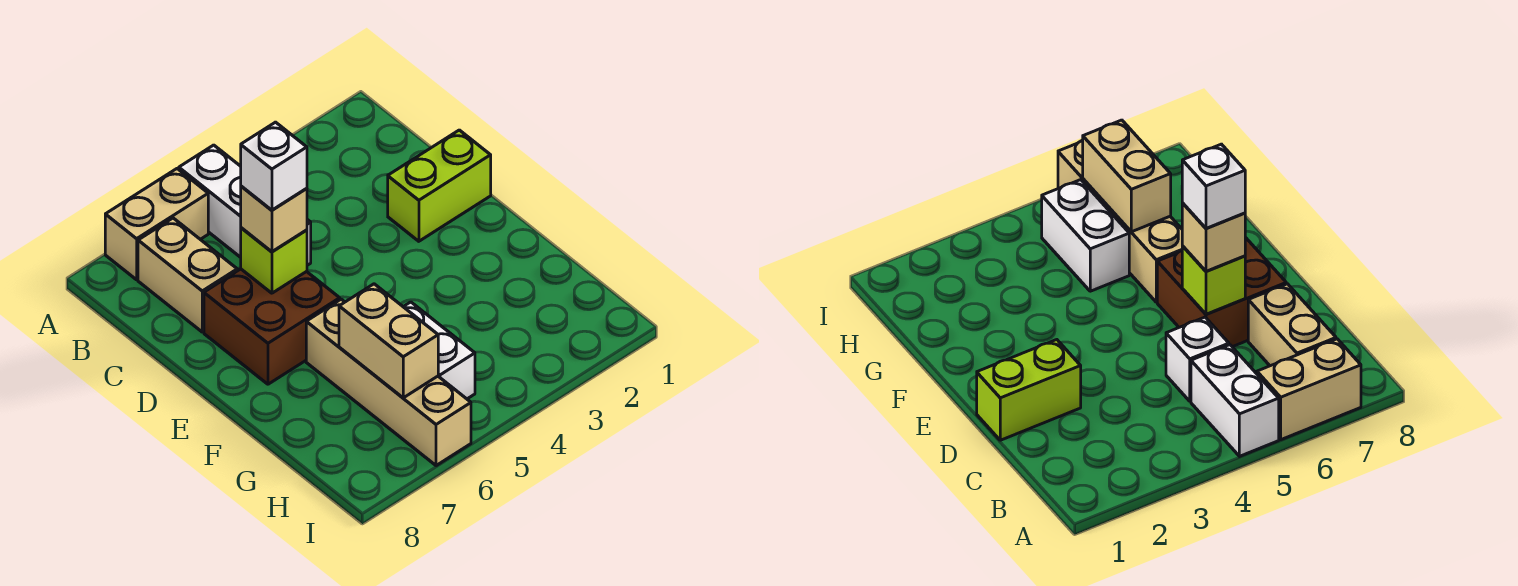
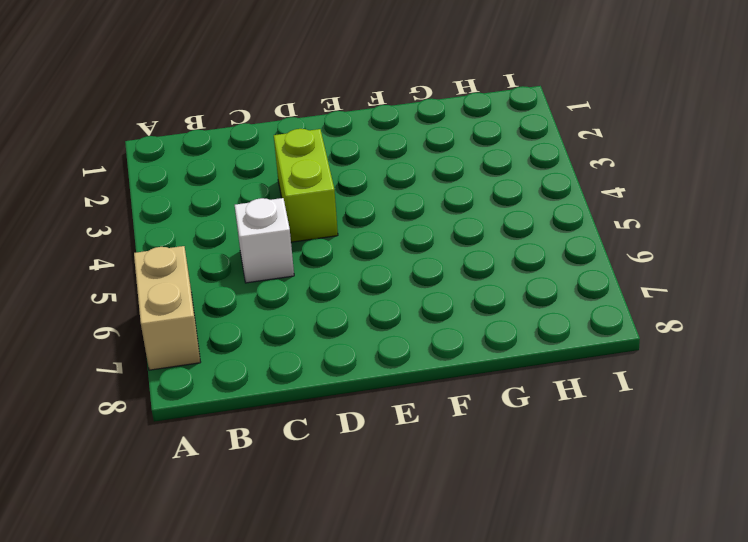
lime 1x2 brick [274,129,338,242] -> lime 1x2 brick moved to [388,130,491,241]
none -> white 1x2 brick [179,145,241,257]
none -> tan 1x2 brick [138,218,237,332]
none -> brown 2x2 brick [204,269,340,384]

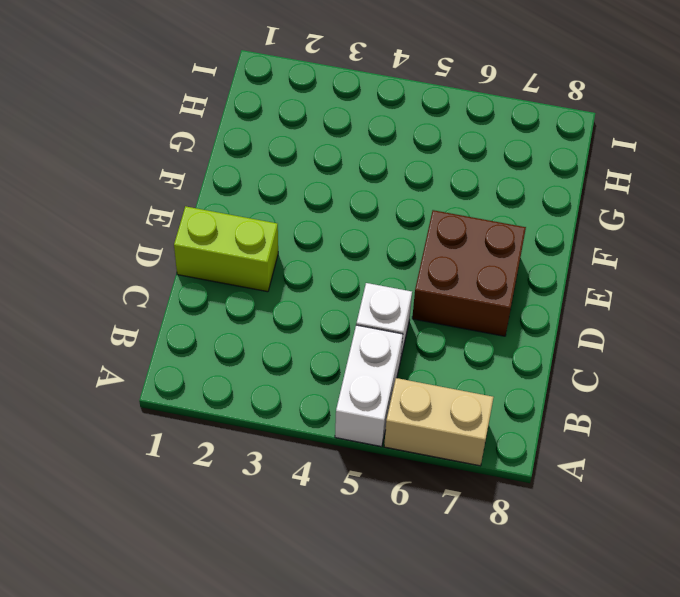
none -> tan 1x2 brick [138,218,237,332]
none -> tan 1x4 brick [306,299,471,466]
none -> white 1x2 brick [404,302,475,399]

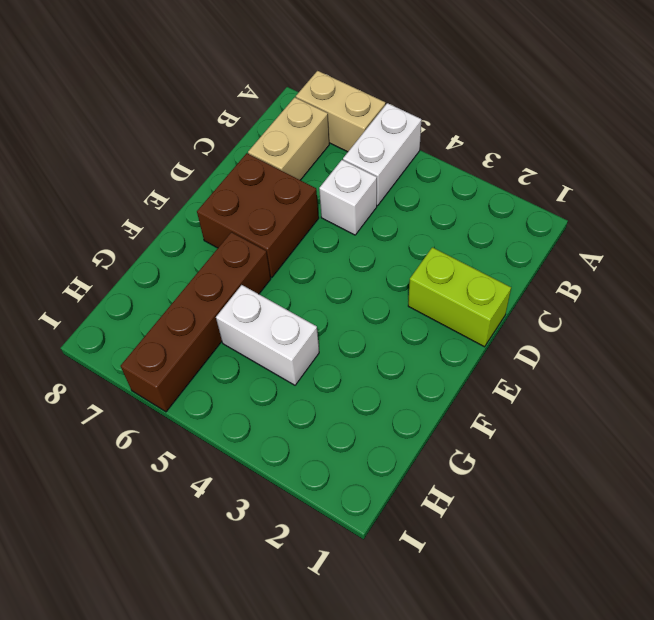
brown 1x4 brick [121,232,271,412] -> tan 1x4 brick [306,299,471,466]
white 1x2 brick [216,285,319,385] -> white 1x2 brick turned to [404,302,475,399]
none -> lime 1x1 brick [241,228,307,293]
none -> tan 1x2 brick [339,284,438,398]
none -> tan 1x1 brick [241,186,307,252]

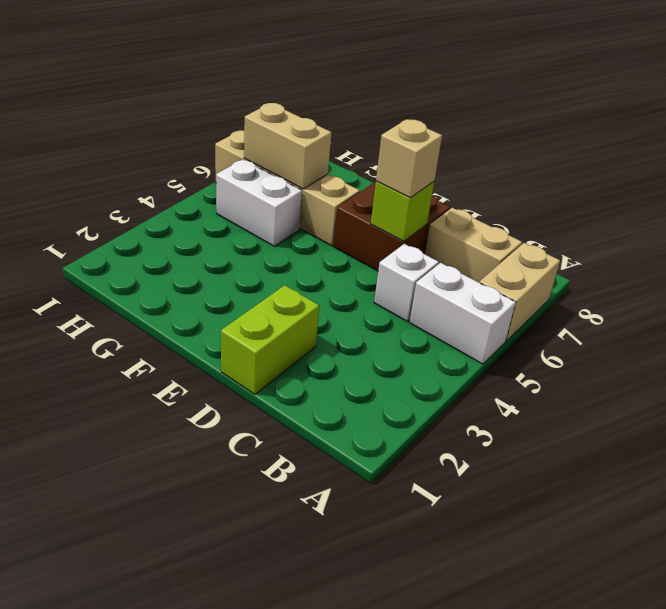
none -> white 1x1 brick [241,122,307,210]

